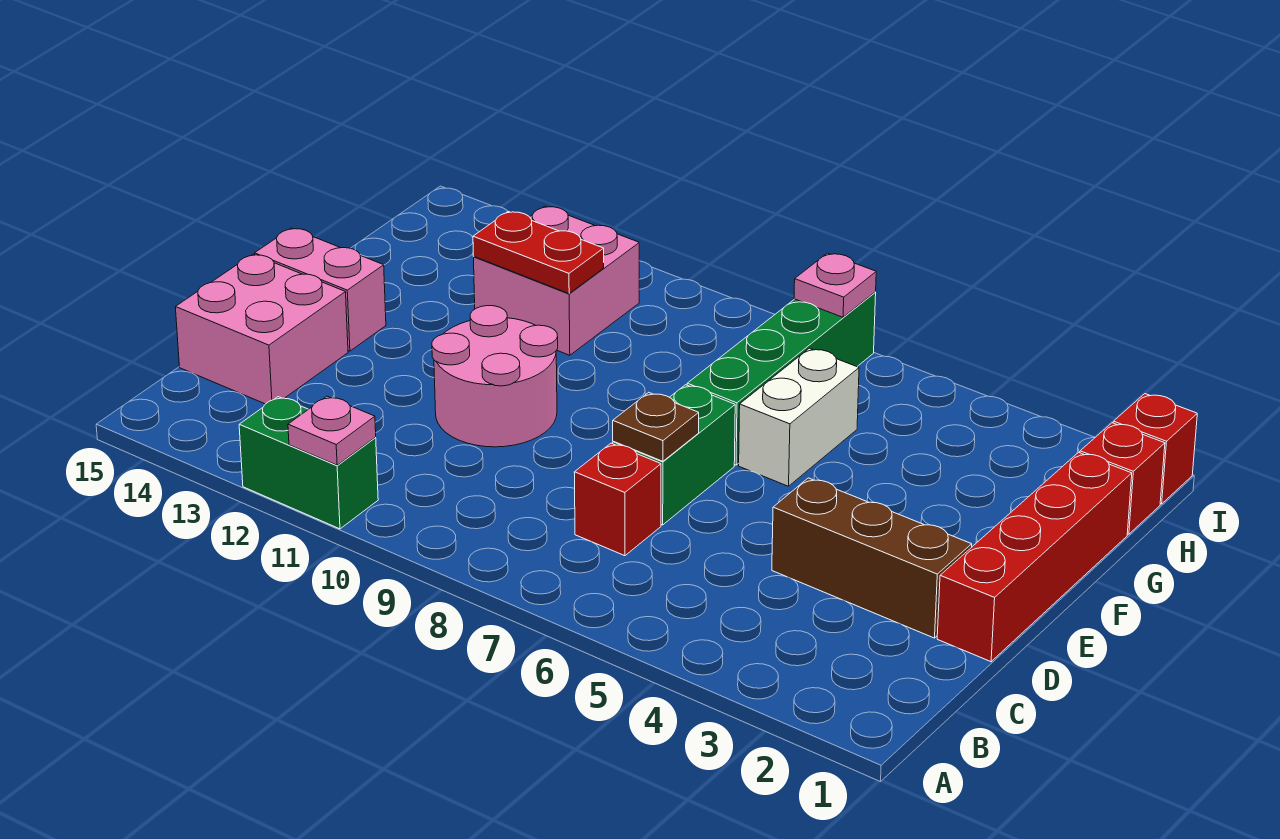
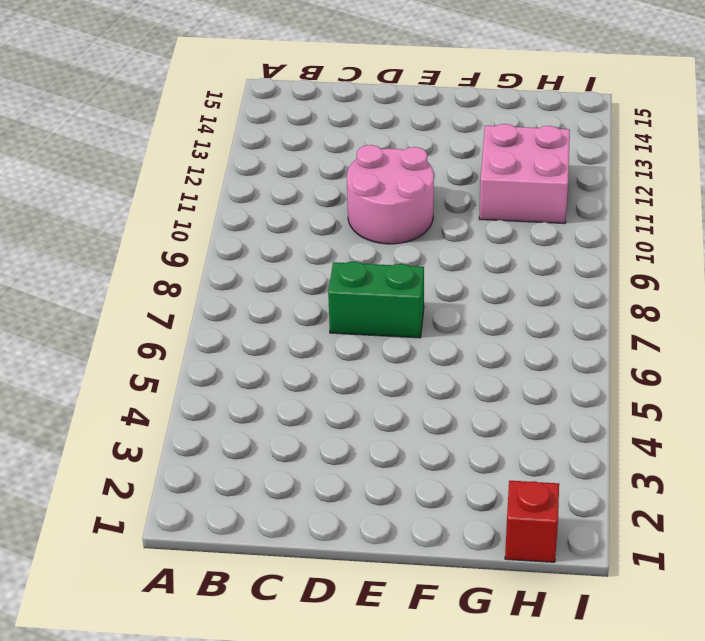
none -> green 1x2 brick [239,397,378,529]
none -> red 1x1 brick [574,443,661,556]
none -> pink 2x2 brick [175,254,348,404]

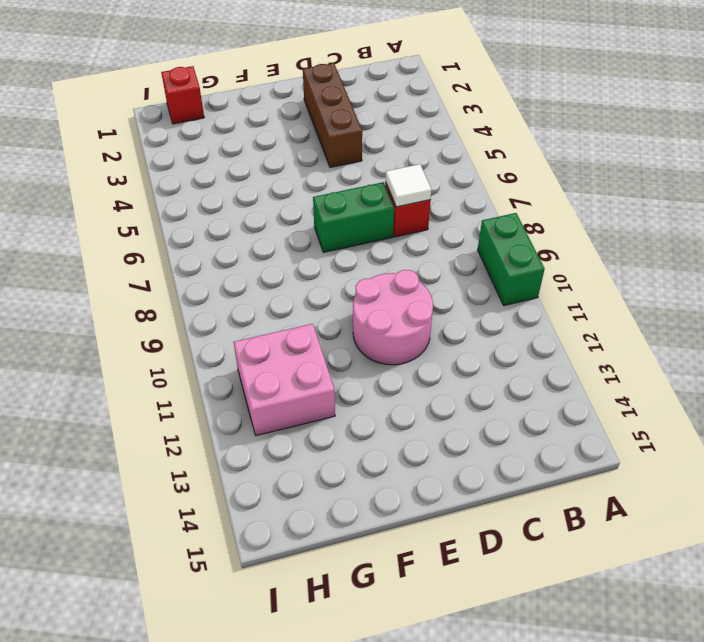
green 1x2 brick [478,213,545,306] -> green 1x2 brick moved to [239,397,378,529]
white 1x1 tile [386,164,432,207] -> none
none -> pink 2x2 brick [175,254,348,404]
none -> red 1x4 brick [937,452,1132,662]
none -> pink 1x2 brick [255,228,386,351]

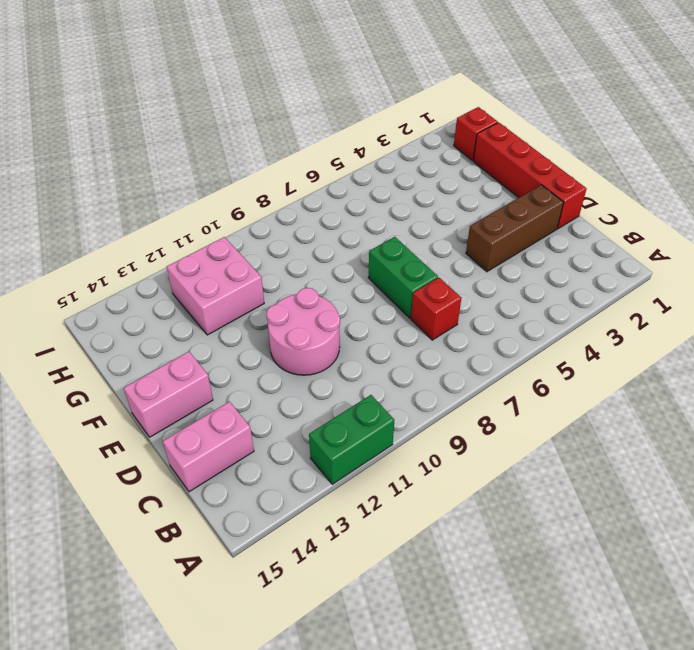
pink 1x2 brick [163,402,254,492] -> pink 2x2 brick [175,254,348,404]
none -> white 1x2 brick [739,348,859,486]
none -> green 1x4 brick [687,292,876,465]
none -> red 1x1 brick [1113,394,1197,504]

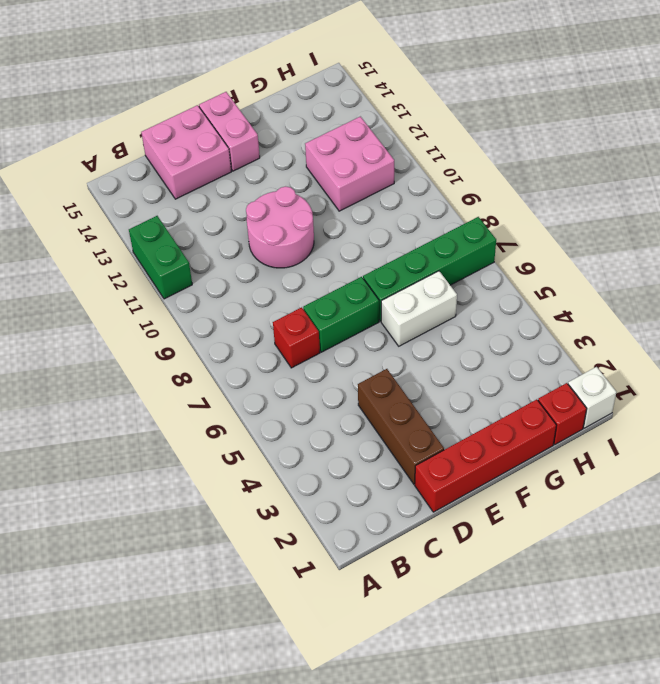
white 1x1 brick [568,367,616,428] -> red 1x1 brick [1113,394,1197,504]
none -> pink 1x1 plate [288,396,376,465]
none -> brown 1x1 plate [613,392,699,461]
none -> red 1x2 plate [473,212,604,293]

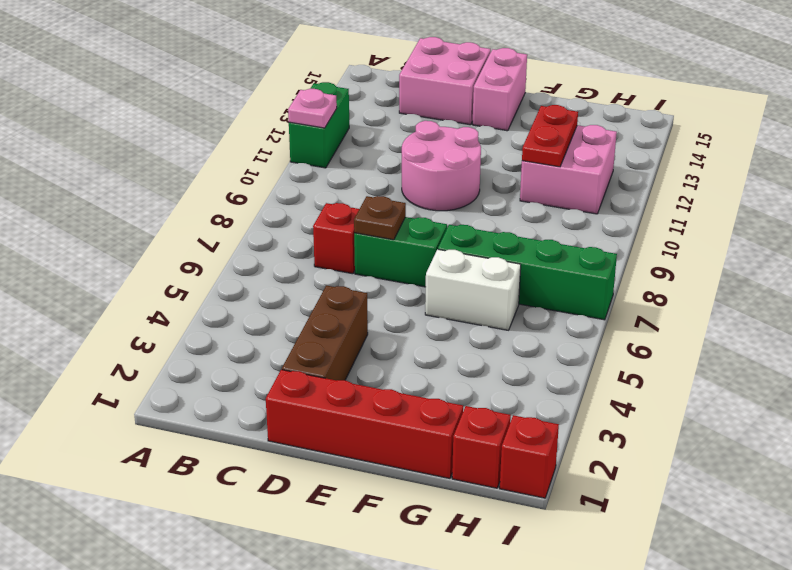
none -> pink 1x1 plate [794,253,876,317]

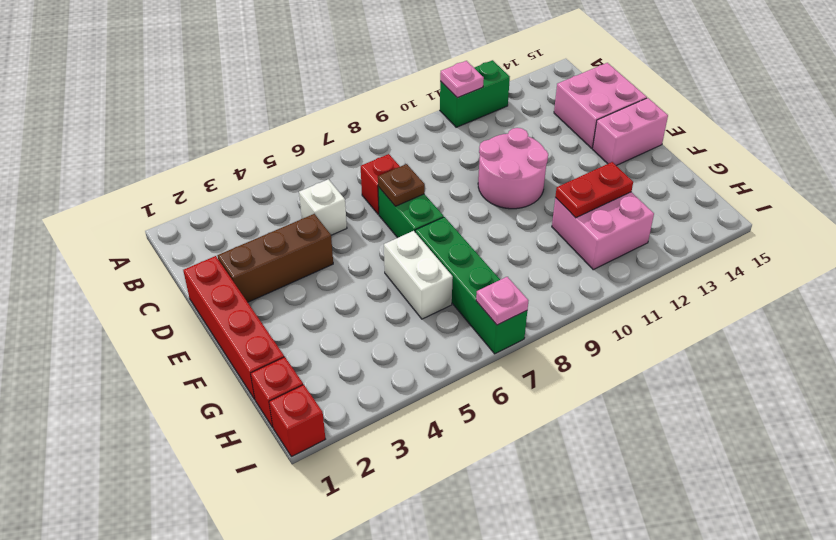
white 1x1 brick [299,179,347,235] -> none

